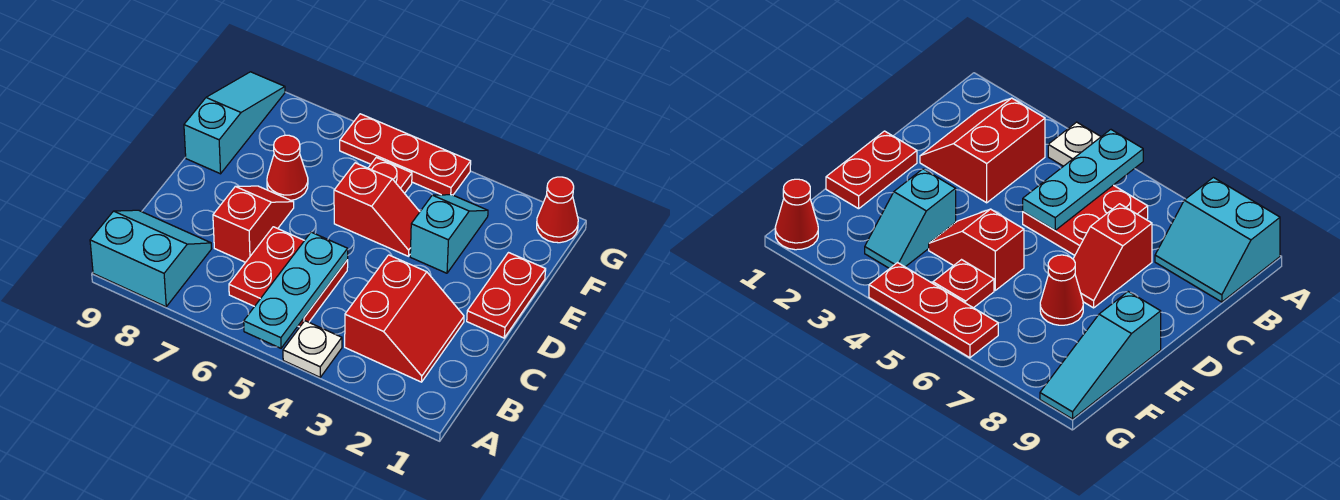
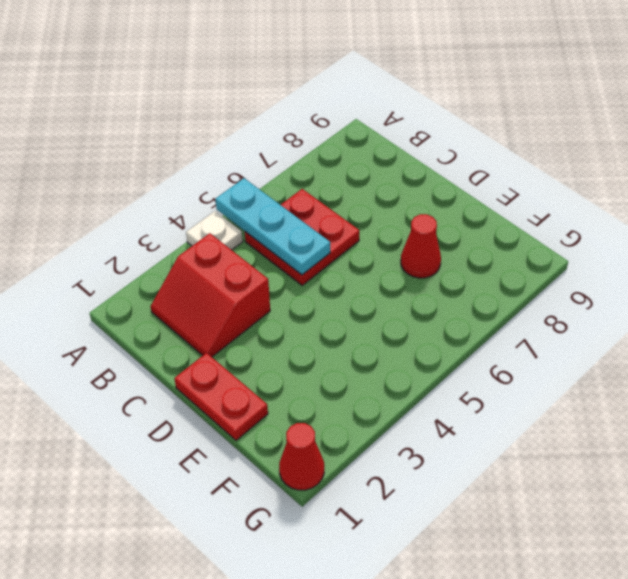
none -> cyan 2x2 slope [90,210,212,307]
none -> red 1x2 slope [213,186,294,262]
none -> cyan 1x2 slope [410,195,488,273]

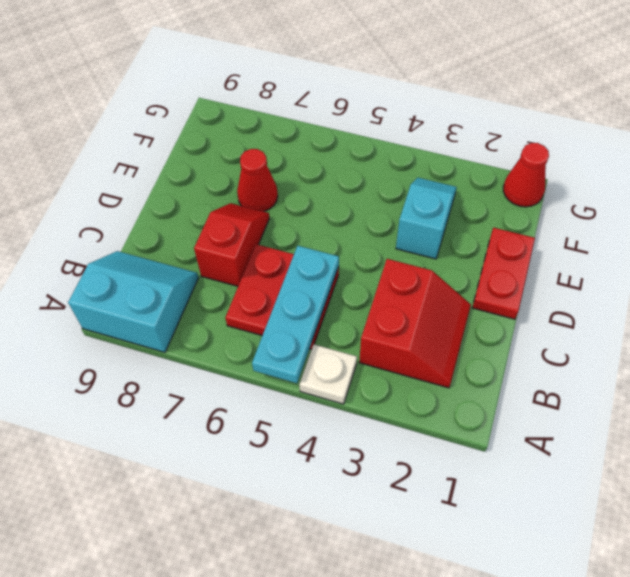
none -> red 1x2 slope [334,163,420,256]
none -> cyan 1x3 slope [184,72,285,174]
none -> red 1x1 plate [368,158,412,193]

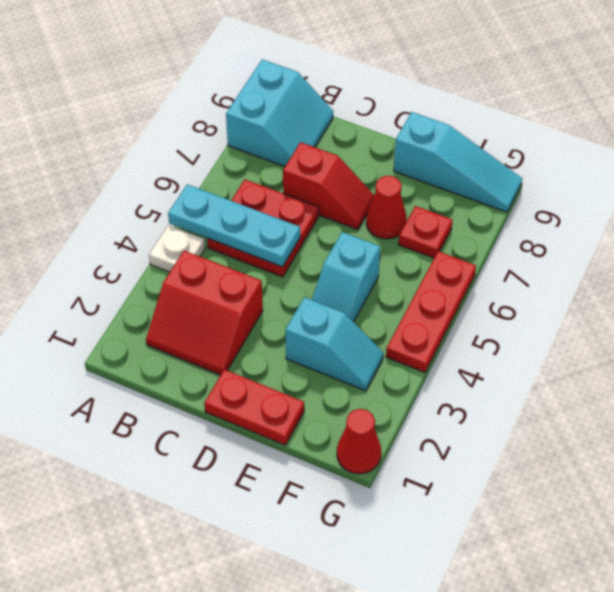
cyan 1x2 slope [312,232,380,322] -> red 1x2 slope [334,163,420,256]
red 1x1 plate [398,206,452,258] -> red 1x1 plate moved to [368,158,412,193]

